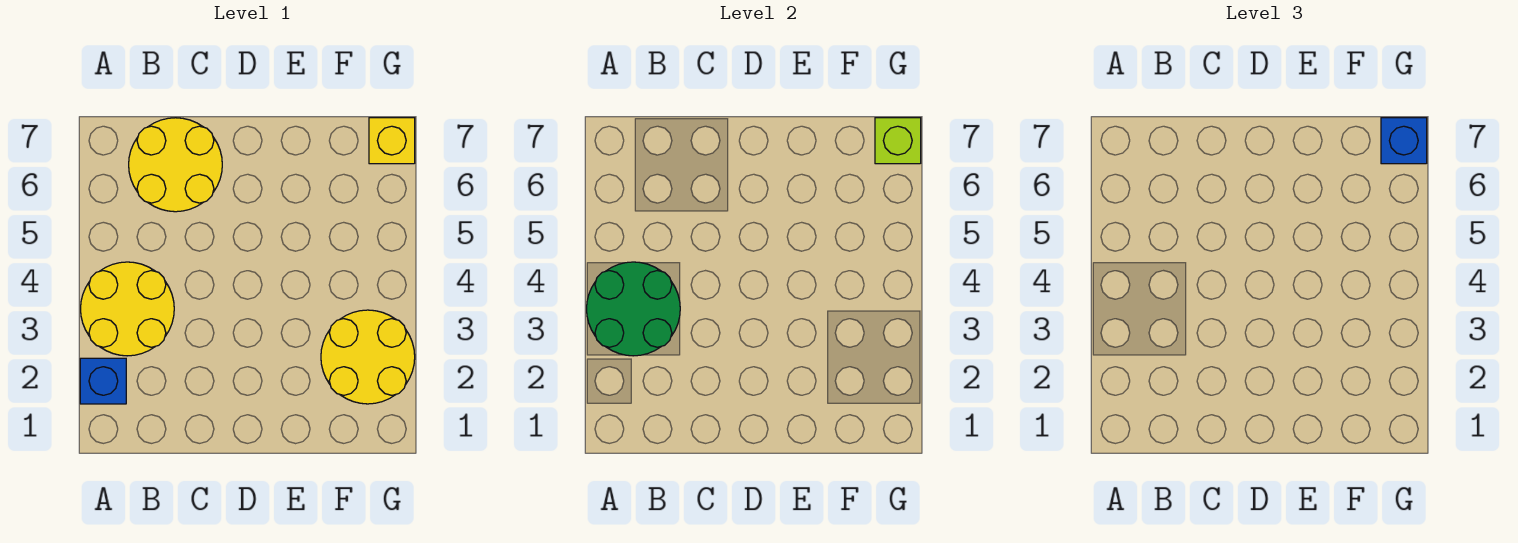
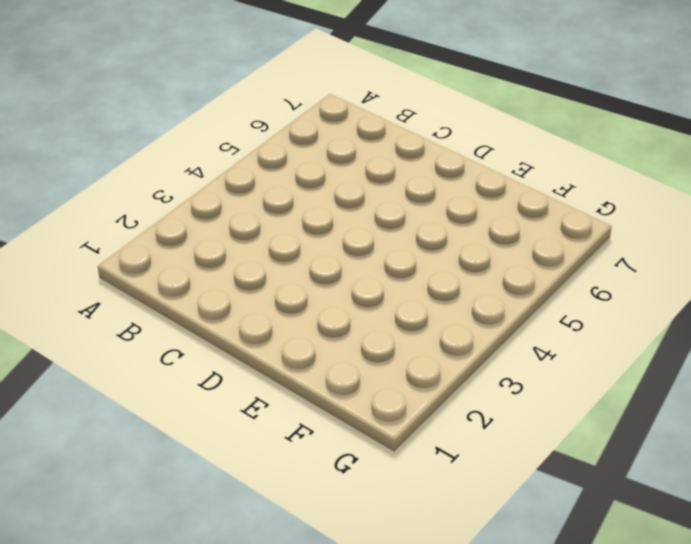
none -> blue 1x1 brick [80,358,126,404]
none -> yellow 2x2 round brick [81,262,174,356]

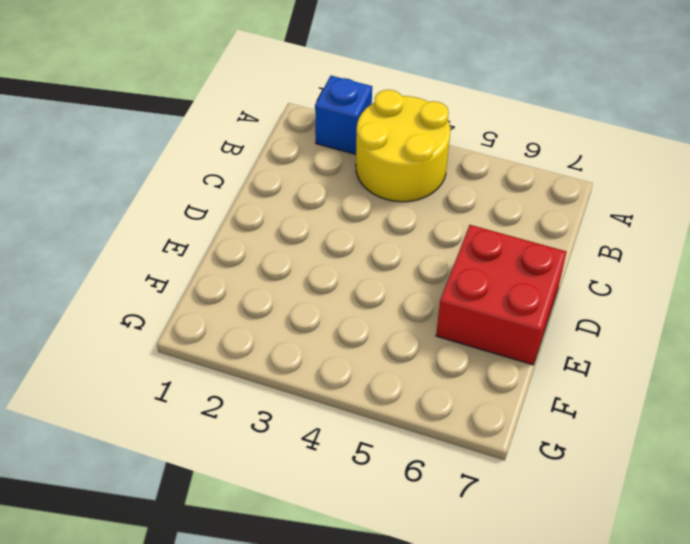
red 2x2 brick [436,225,566,365] -> none
none -> yellow 2x2 round brick [129,118,222,212]
none -> yellow 2x2 round brick [321,310,415,404]

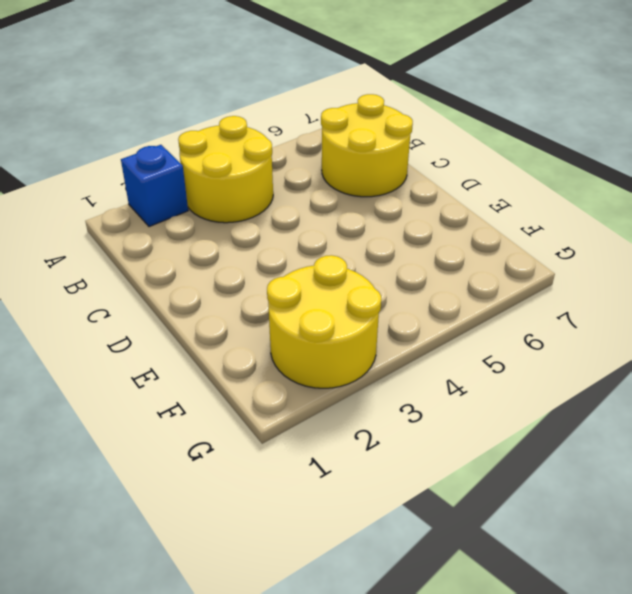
none -> yellow 1x1 brick [369,118,415,164]
none -> green 2x2 round brick [587,262,680,356]

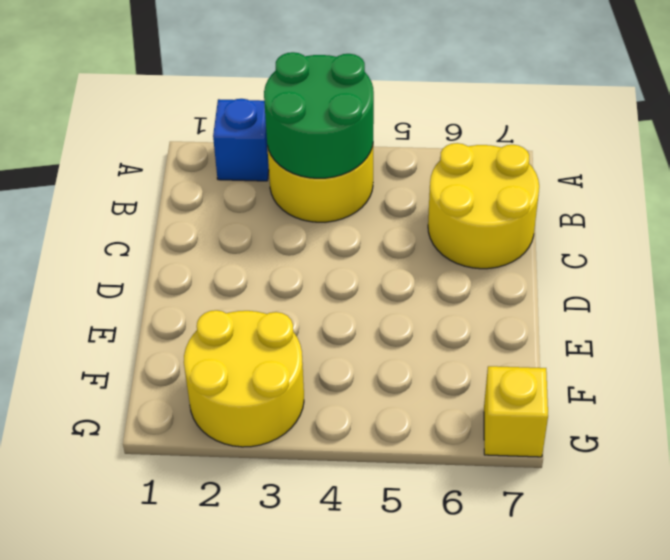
none -> lime 1x1 brick [875,118,921,164]
none -> blue 1x1 brick [1381,118,1427,164]

